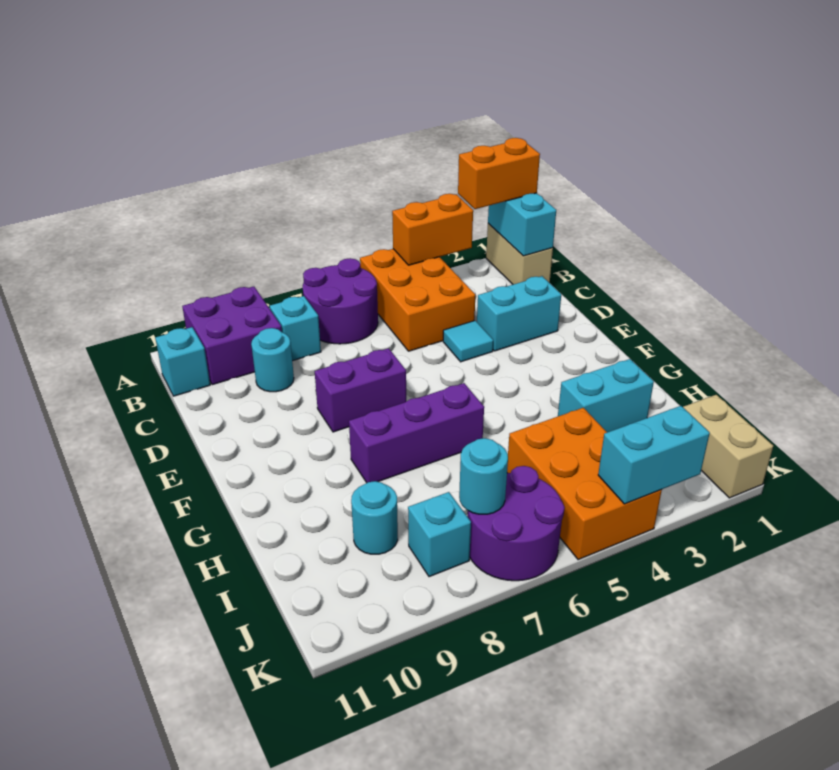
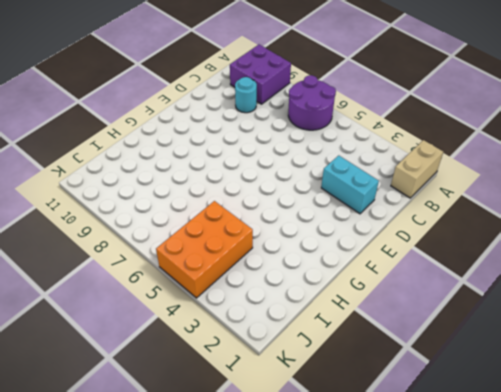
none -> orange 2x3 brick [360,249,475,351]
none -> cyan 1x1 brick [270,296,321,361]
none -> cyan 1x1 brick [155,327,210,396]

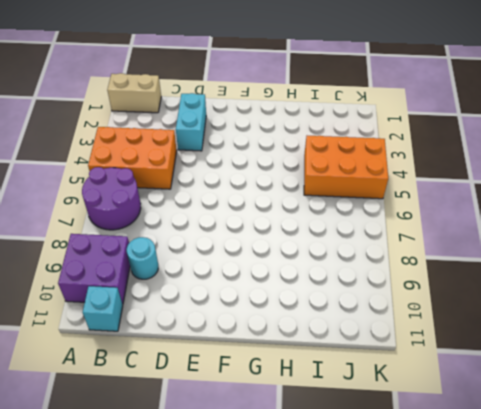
none -> cyan 1x1 brick [270,296,321,361]
none -> cyan 1x1 tile [443,321,493,362]
none -> purple 1x2 brick [315,348,406,432]

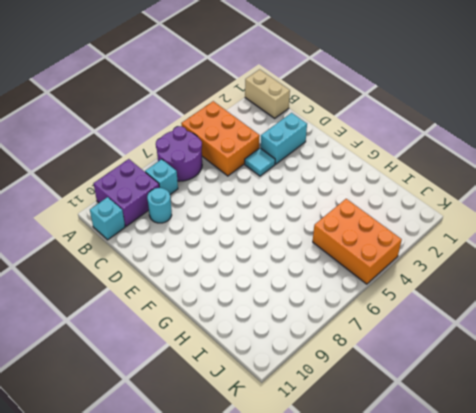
none -> purple 1x2 brick [315,348,406,432]
none -> purple 1x3 brick [349,383,484,483]
none -> cyan 1x2 brick [558,359,654,432]

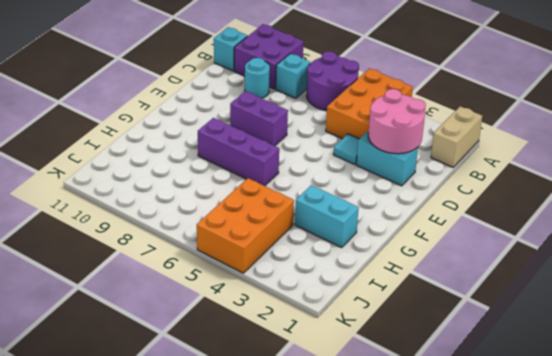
pink 2x2 round brick [368,89,426,154] -> none
none -> cyan 1x1 round brick [351,481,398,554]
none -> tan 1x2 brick [683,395,773,498]
none -> purple 2x2 round brick [467,466,565,581]

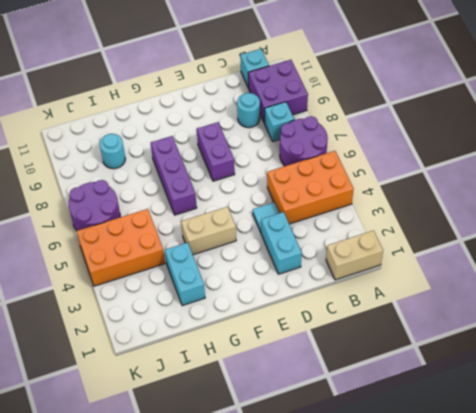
tan 1x2 brick [181,207,236,255] -> tan 1x2 brick moved to [683,395,773,498]
none -> cyan 1x1 brick [408,492,471,577]
none -> cyan 1x2 brick [488,193,556,256]
none -> orange 1x2 brick [392,194,473,265]

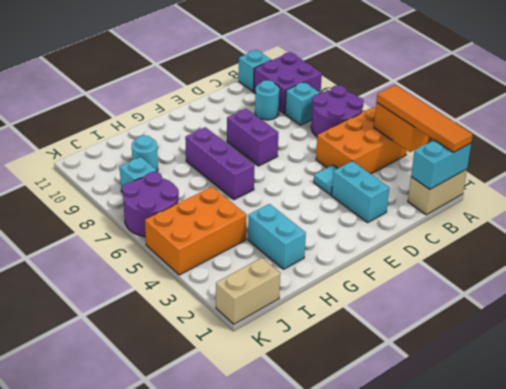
orange 1x4 tile [377,85,473,152] -> orange 1x2 brick [458,138,540,209]
none -> cyan 1x1 round brick [459,438,508,514]
none -> cyan 1x2 brick [598,406,710,504]

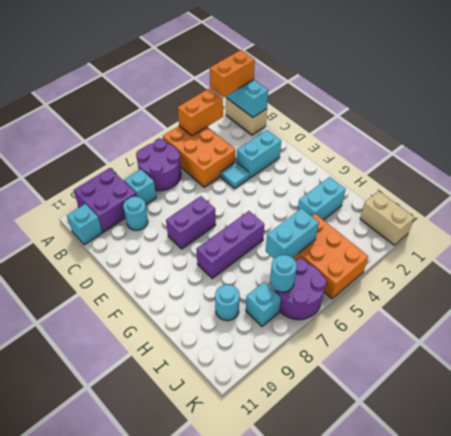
cyan 1x2 brick [266,208,319,259] -> cyan 1x2 brick moved to [598,406,710,504]

